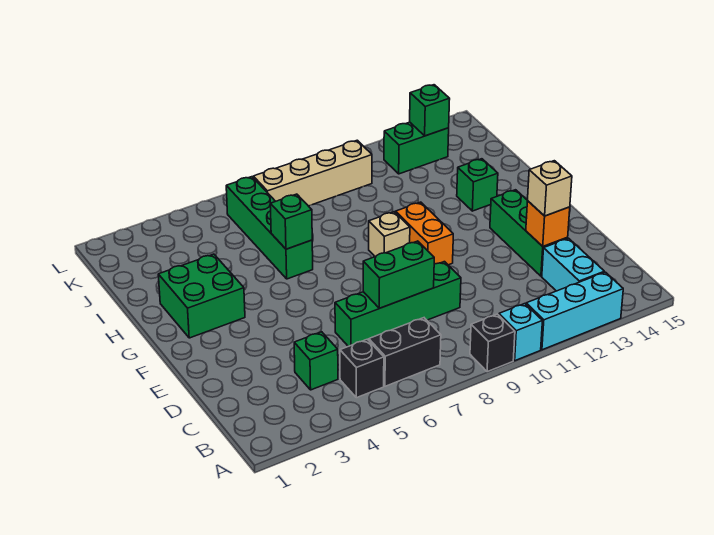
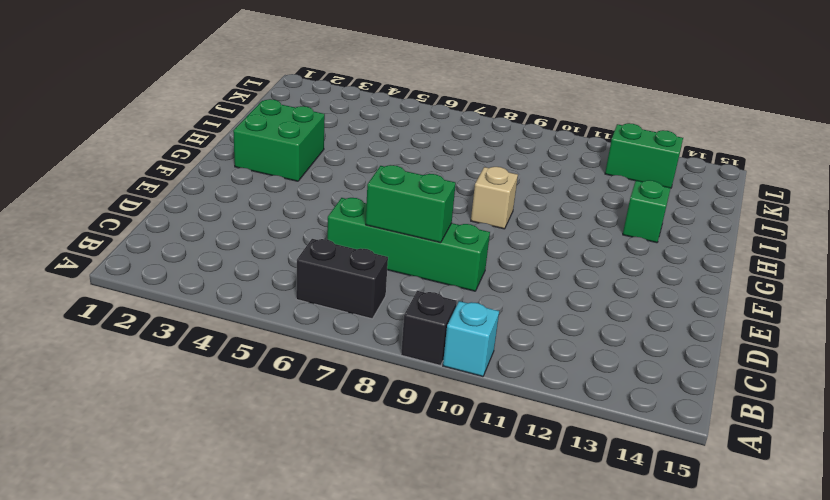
none -> cyan 1x3 brick [526,272,623,350]
none -> black 1x1 brick [340,339,384,398]
none -> cyan 1x2 brick [542,238,604,291]

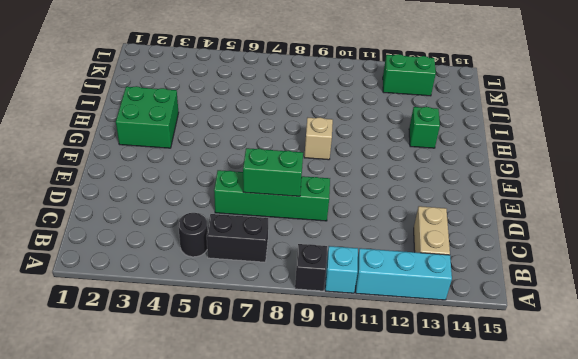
black 1x1 round brick [178,213,207,257] -> black 1x1 brick [340,339,384,398]
tan 1x2 brick [414,206,450,255] -> cyan 1x2 brick [542,238,604,291]
none -> green 1x1 brick [294,332,338,390]
none -> green 1x3 brick [490,190,568,276]
none -> orange 1x2 brick [396,202,453,265]

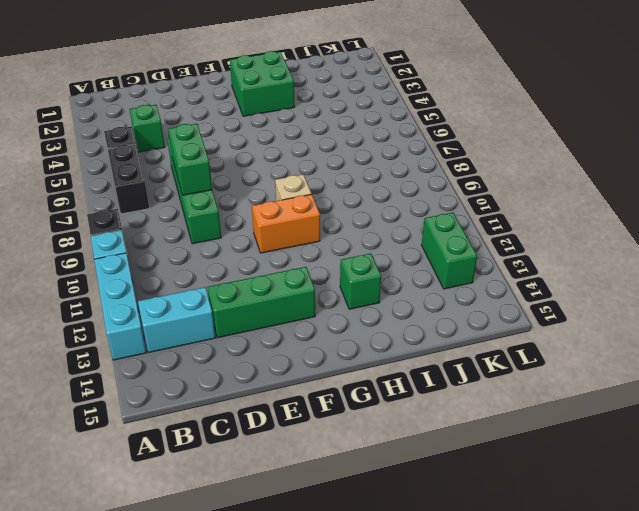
none -> green 1x4 brick [226,177,313,279]
none -> tan 1x4 brick [253,140,372,206]
none -> orange 1x1 brick [526,201,570,246]

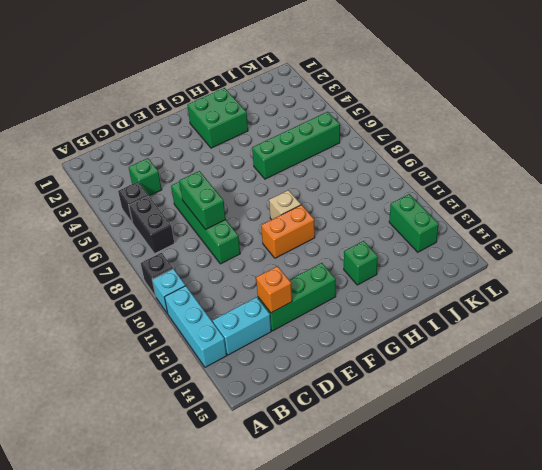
none -> tan 1x4 brick [253,140,372,206]
none -> green 1x1 brick [270,194,312,249]
none -> green 1x1 brick [410,85,450,136]

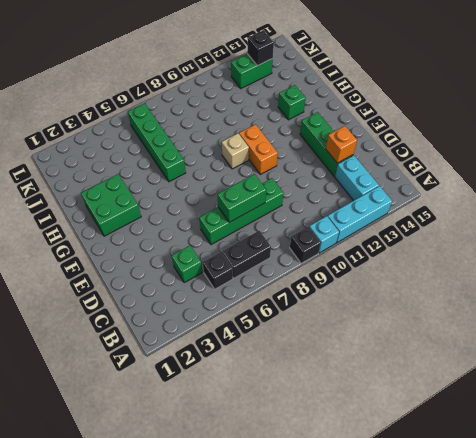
black 1x1 brick [247,30,274,66] -> green 1x1 brick [410,85,450,136]
none -> tan 1x4 brick [253,140,372,206]
none -> green 1x1 brick [270,194,312,249]
none -> tan 1x1 brick [528,161,572,216]

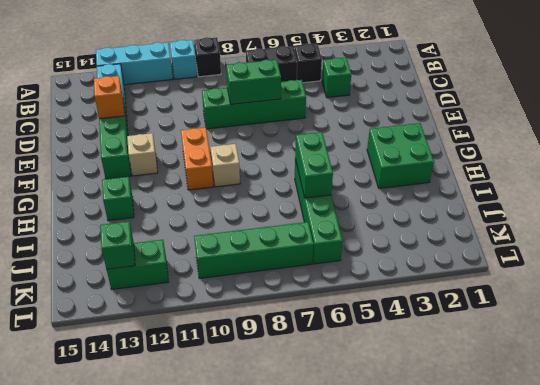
tan 1x1 brick [127,133,158,176] -> tan 1x1 brick moved to [528,161,572,216]
green 1x2 brick [295,132,333,198] -> green 1x1 brick [270,194,312,249]
green 1x4 brick [194,222,314,278] -> tan 1x4 brick [253,140,372,206]

